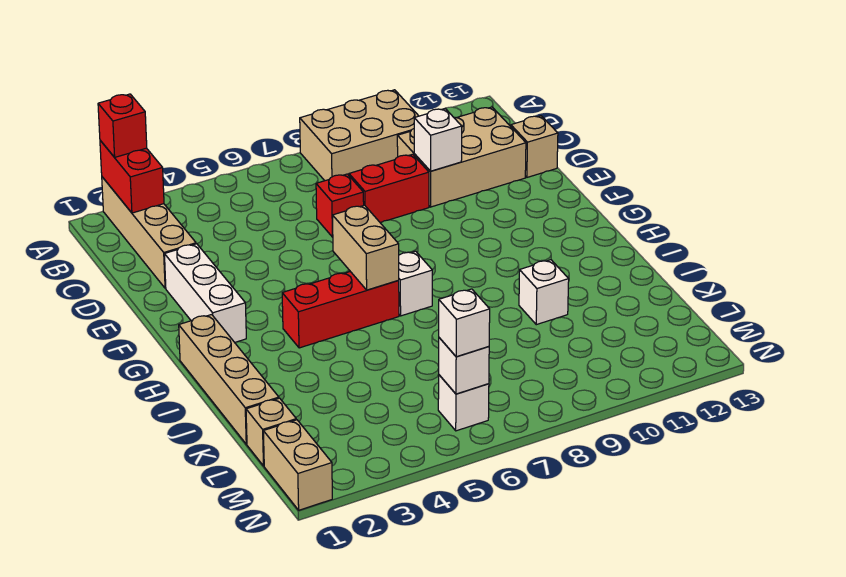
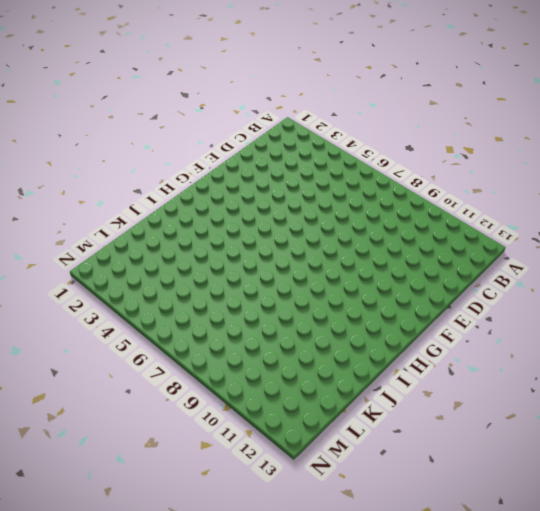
none -> tan 1x4 brick [102,177,196,288]
none -> tan 2x3 brick [300,90,418,181]
none -> tan 2x3 brick [397,107,526,207]

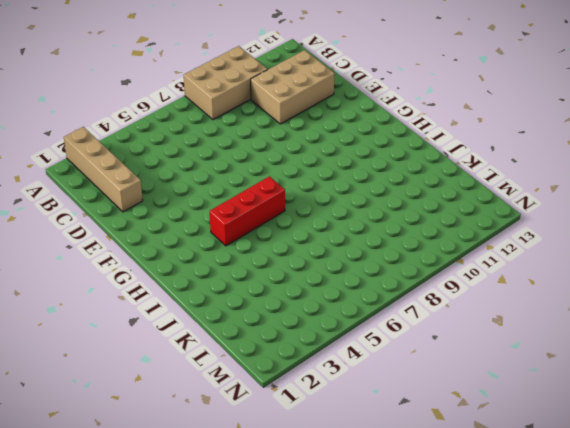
none -> red 1x1 brick [316,174,364,237]
none -> red 1x2 brick [349,154,429,223]
none -> tan 1x1 brick [511,116,558,177]

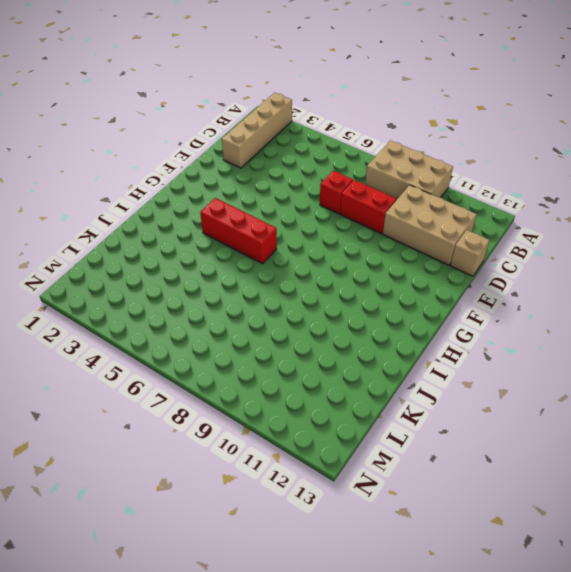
none -> white 1x3 brick [164,244,246,342]
none -> tan 1x4 brick [179,314,279,444]
none -> white 1x1 brick [398,251,432,316]

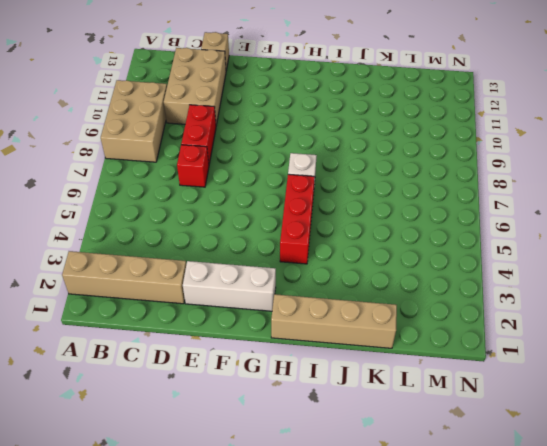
none -> white 1x1 brick [519,260,569,325]
none -> tan 1x1 brick [246,398,296,466]
none -> tan 1x2 brick [263,420,332,510]

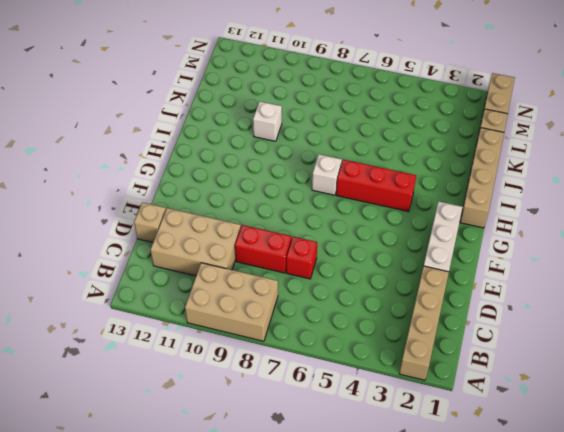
none -> white 1x1 brick [438,375,489,431]
none -> red 1x2 brick [100,140,164,213]
none -> white 1x1 brick [414,109,462,171]

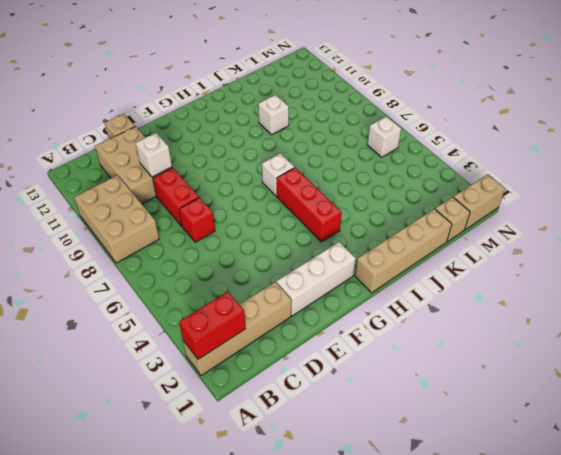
none -> tan 1x2 brick [333,205,399,290]
none -> white 1x1 brick [439,338,489,394]
none -> red 1x1 brick [98,94,147,157]

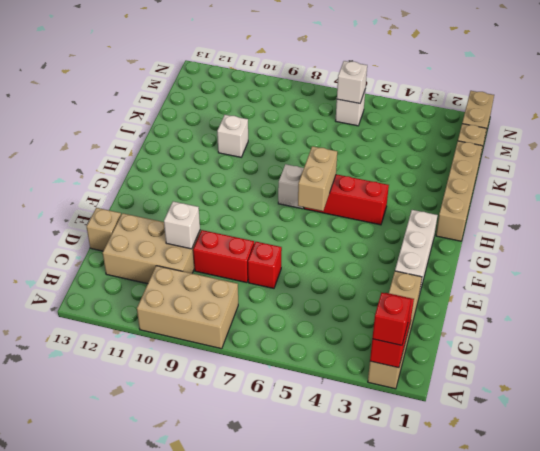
none -> white 1x1 brick [439,289,490,357]

